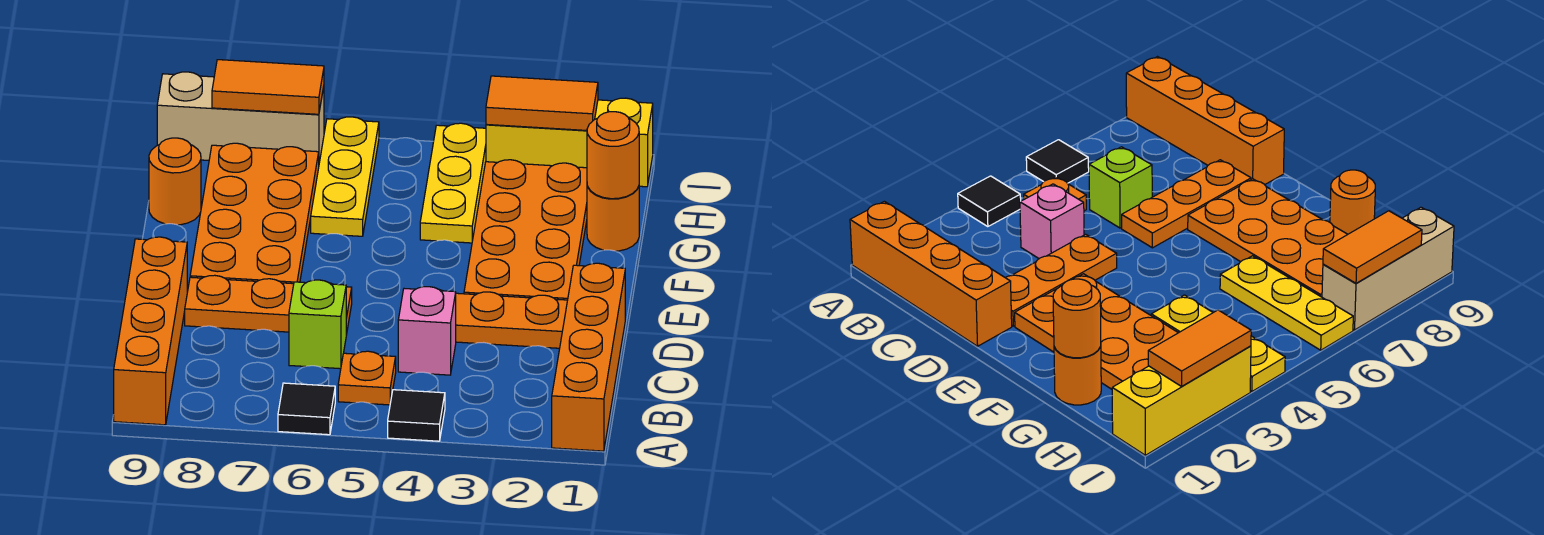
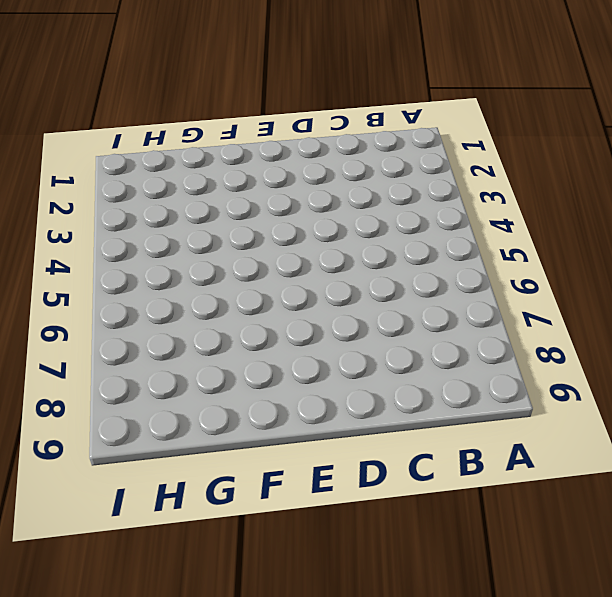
none -> orange 1x4 brick [552,263,625,451]
none -> black 1x1 tile [388,390,445,441]
none -> black 1x1 tile [278,383,335,435]

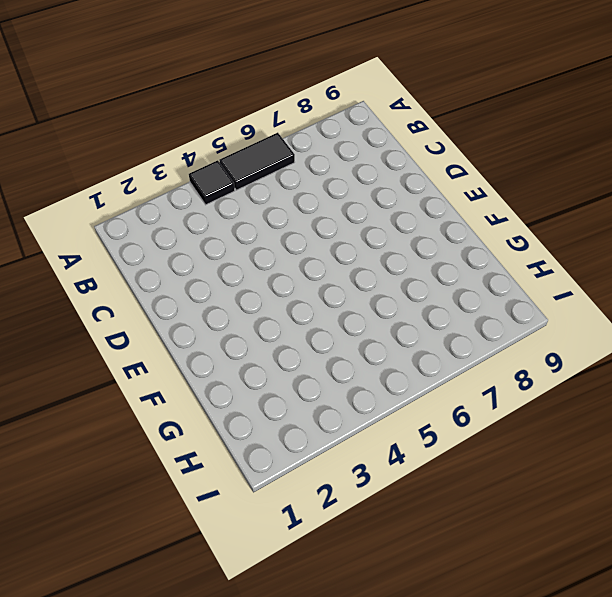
black 1x2 tile [219,133,295,190] -> black 1x1 tile [278,383,335,435]
none -> orange 1x4 brick [552,263,625,451]
none -> orange 1x4 brick [114,237,187,425]
none -> orange 1x1 plate [338,351,396,405]

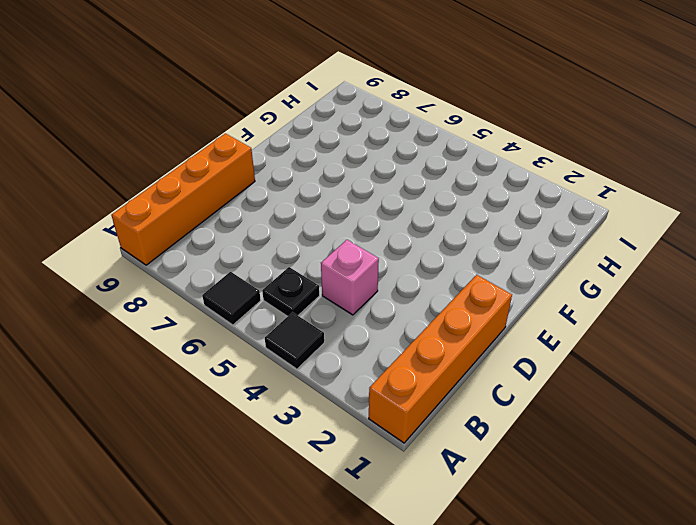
black 1x1 plate [262,267,319,316] -> orange 1x1 plate [338,351,396,405]
none -> lime 1x1 brick [289,280,346,369]
none -> orange 1x3 plate [440,290,568,348]
none -> orange 1x3 plate [185,275,352,335]

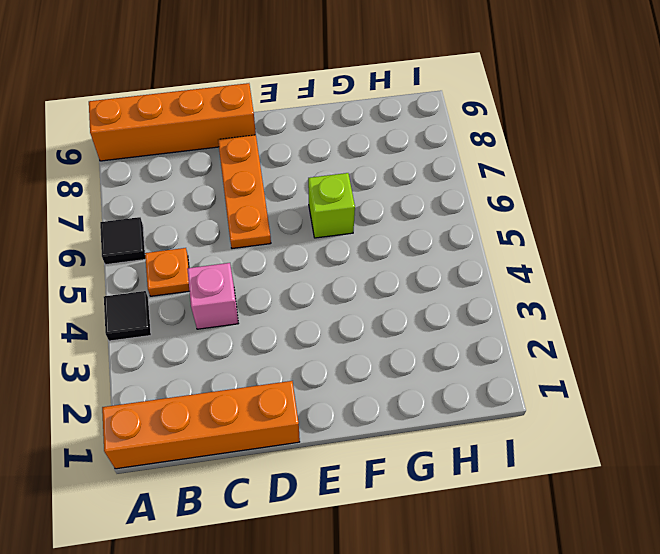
lime 1x1 brick [308,173,355,238] -> lime 1x1 brick moved to [289,280,346,369]
none -> orange 1x3 plate [440,290,568,348]
none -> orange 2x4 plate [464,160,587,300]
none -> orange 2x4 plate [190,143,319,284]

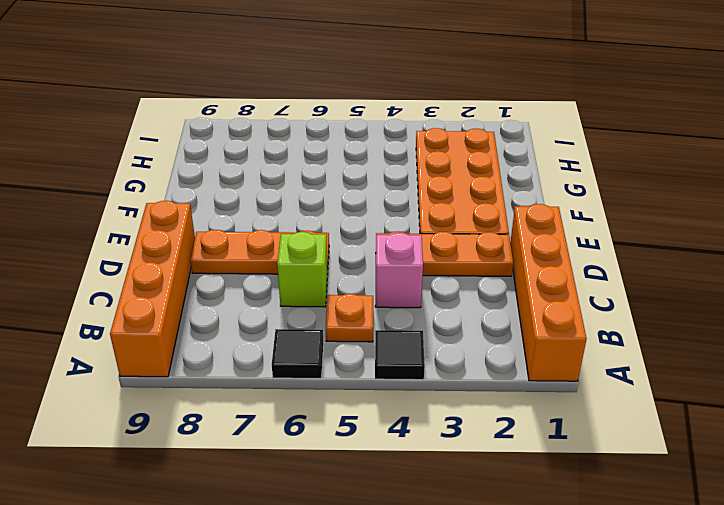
none -> orange 2x4 plate [190,143,319,284]
none -> orange 1x1 round brick [587,186,639,251]
none -> yellow 1x3 plate [420,123,486,243]

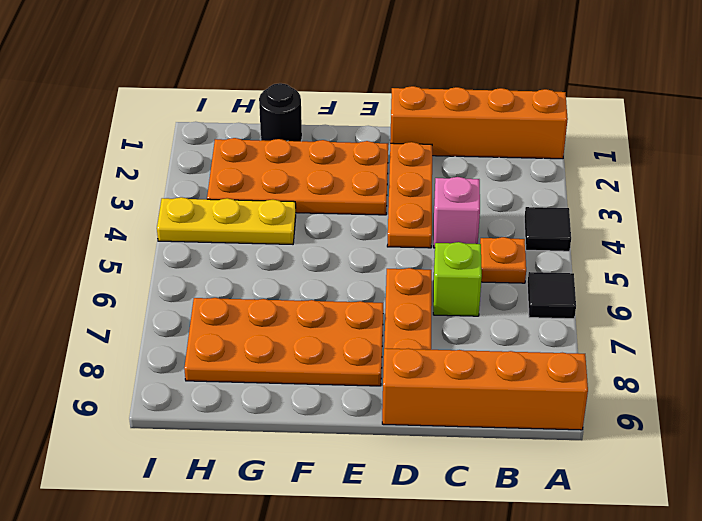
black 1x1 round brick [259,83,302,141] -> orange 1x1 round brick [587,186,639,251]
none -> yellow 1x3 plate [311,117,379,236]
none -> orange 1x1 round brick [149,138,201,225]
none -> yellow 1x3 brick [486,98,653,187]

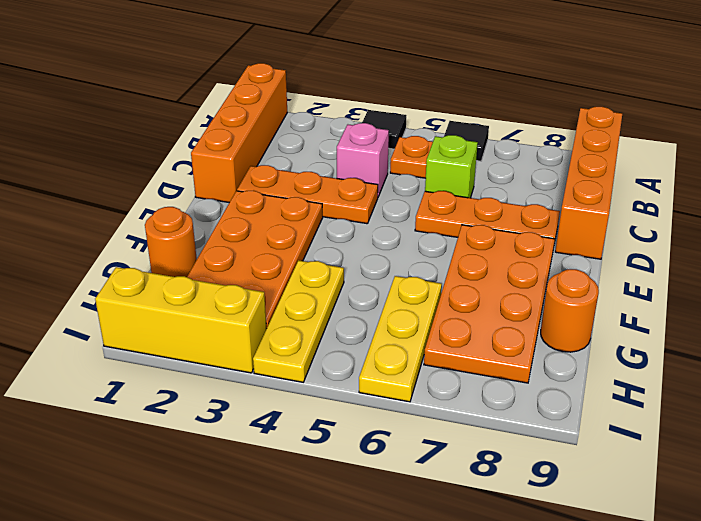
none -> tan 1x3 brick [157,72,324,163]
none -> orange 1x1 round brick [587,112,639,199]
none -> orange 1x2 tile [486,76,598,130]

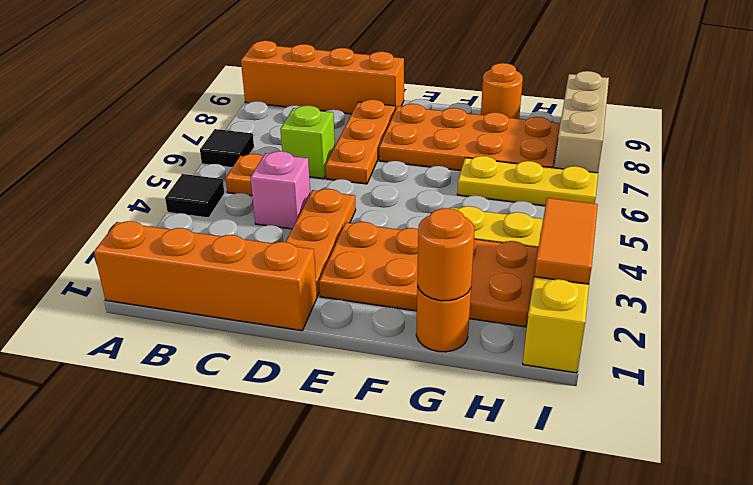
none -> orange 1x2 tile [212,60,324,114]

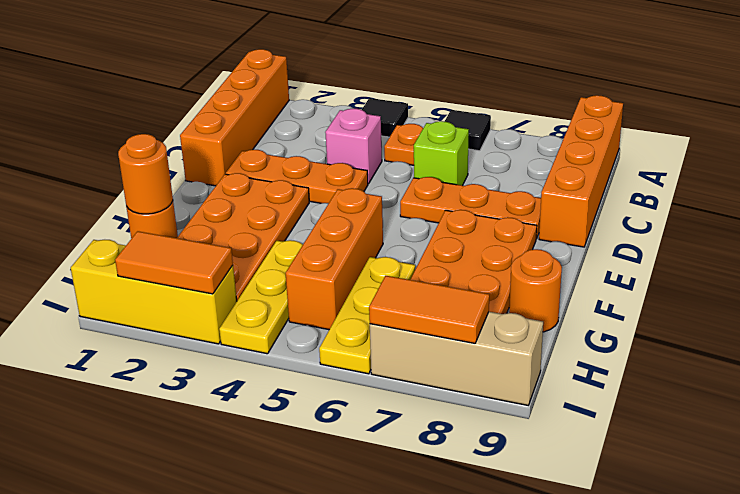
orange 1x3 brick [286,188,383,330] -> none

